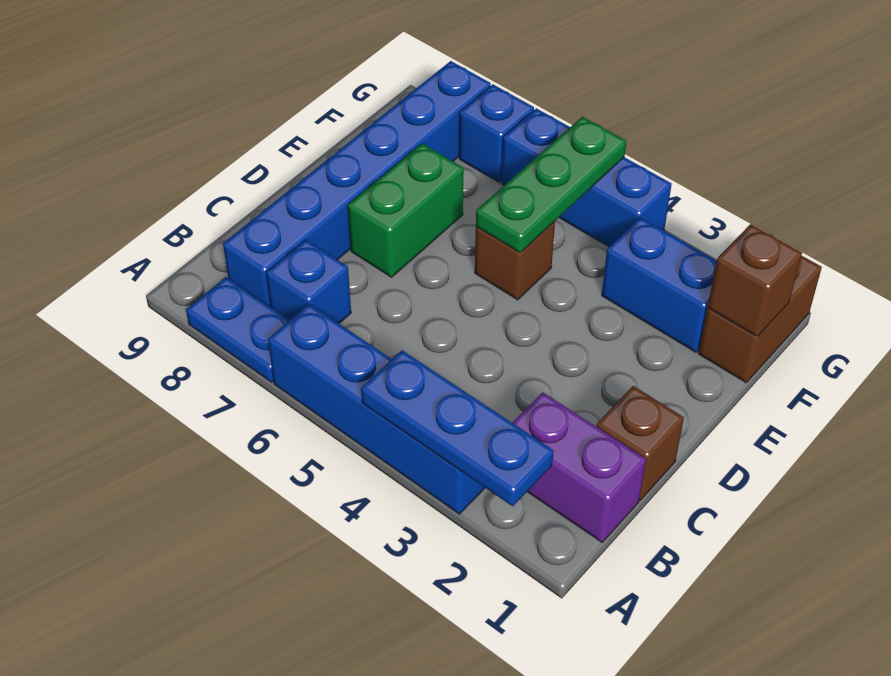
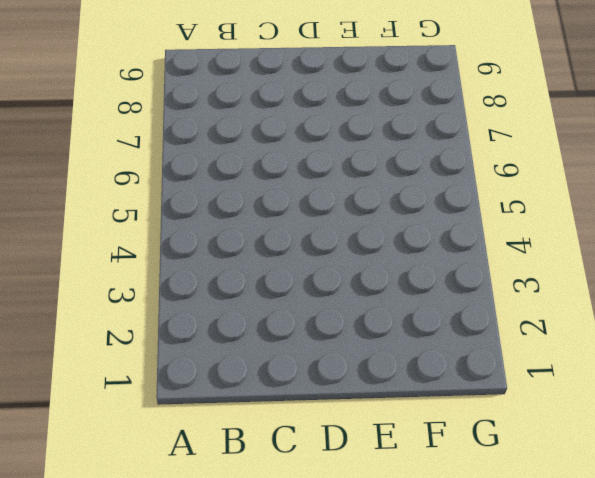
none -> blue 1x4 brick [268,304,485,514]
none -> blue 1x2 plate [186,277,289,382]
none -> purple 1x2 brick [512,392,646,542]

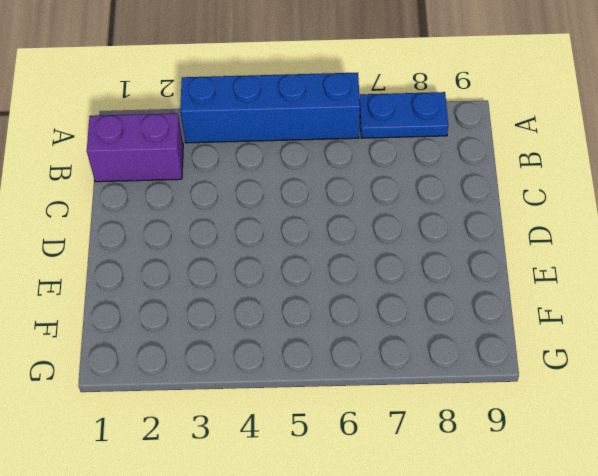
none -> blue 1x1 brick [266,240,351,323]
none -> blue 1x6 brick [223,61,491,307]
none -> brown 1x1 brick [596,386,684,500]

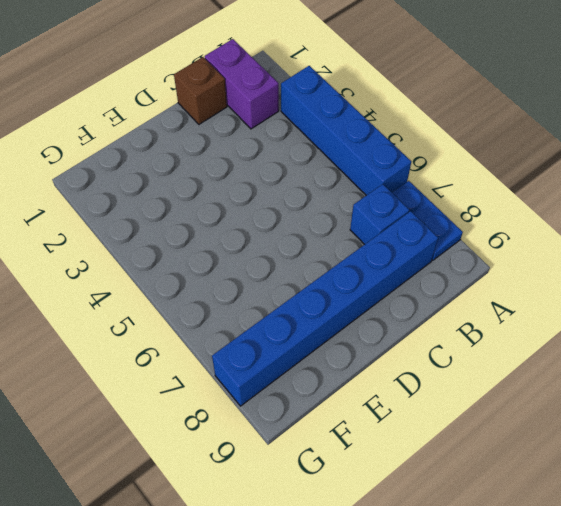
none -> green 1x2 brick [348,143,464,277]
none -> brown 1x1 brick [475,221,555,300]
none -> brown 1x2 brick [698,256,822,382]

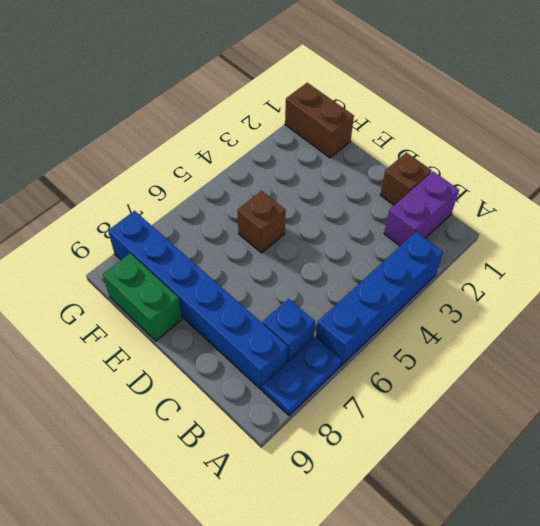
green 1x2 brick [103,253,182,341] -> green 1x2 brick moved to [348,143,464,277]
none -> blue 1x2 brick [602,217,716,352]
none -> blue 1x3 brick [501,108,672,247]
none -> blue 1x1 brick [459,85,534,182]

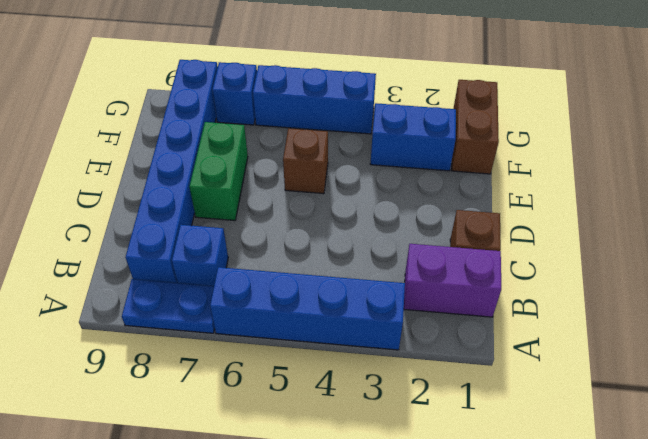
none -> blue 1x3 plate [361,350,554,506]
none -> green 1x3 plate [476,117,626,253]
none -> brown 1x1 brick [707,224,802,336]

